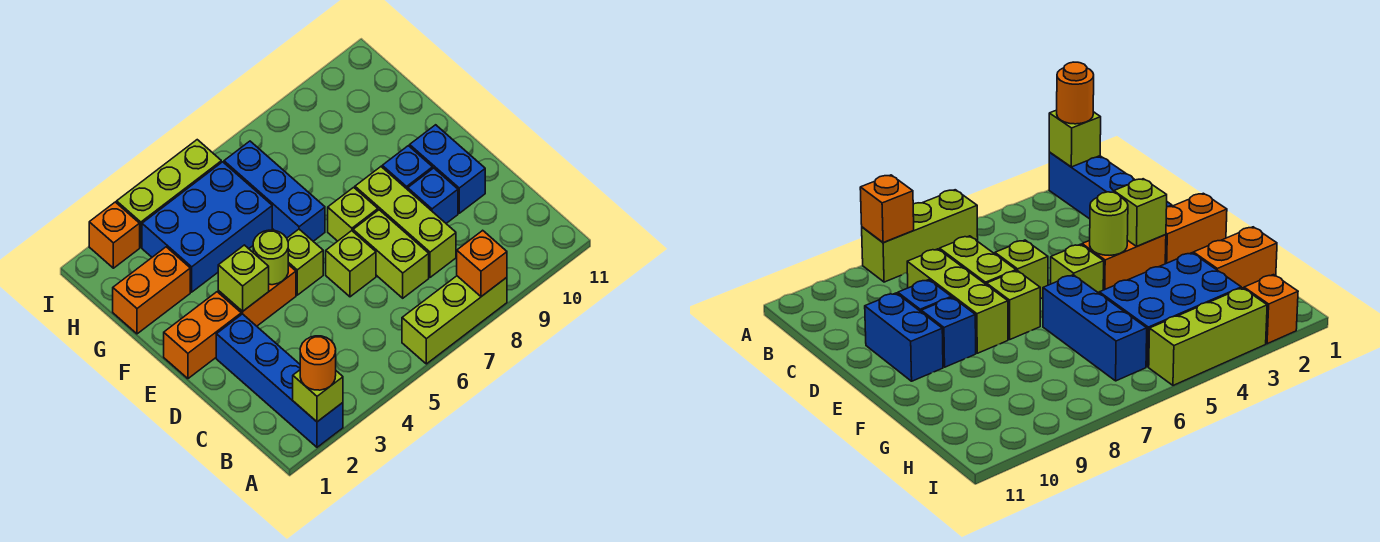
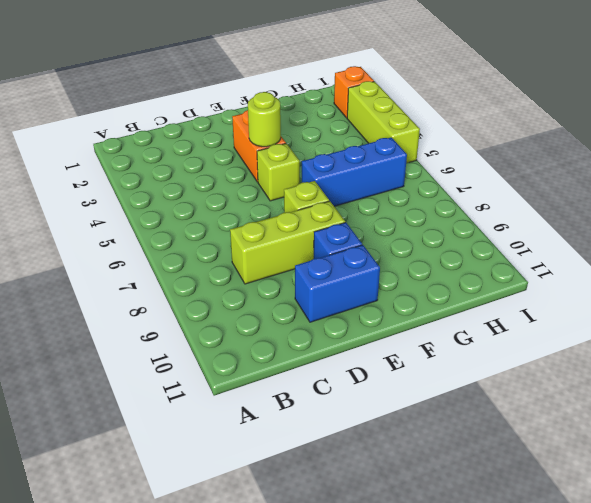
none -> blue 1x4 brick [216,314,343,447]
none -> lime 1x3 brick [402,276,507,364]
none -> lime 1x2 brick [353,210,429,298]

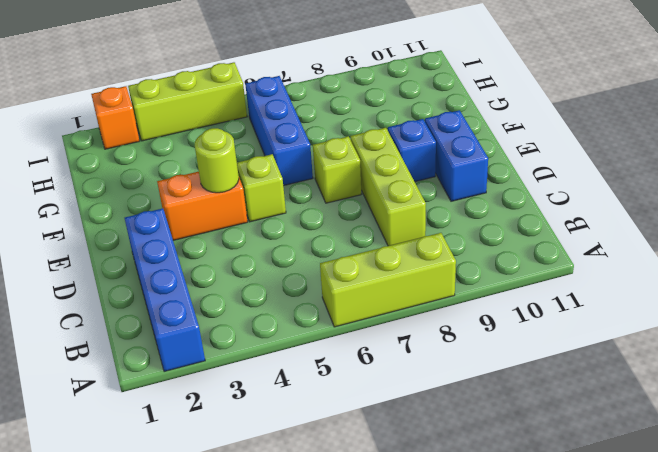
none -> lime 1x2 brick [353,210,429,298]
none -> lime 1x1 brick [326,231,376,297]
none -> blue 1x1 brick [408,168,458,223]

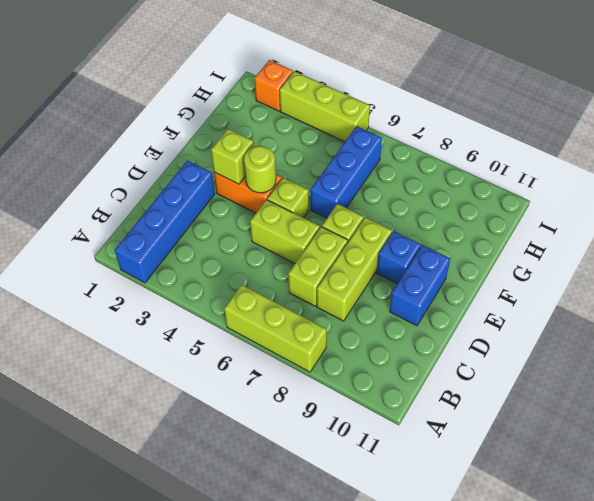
lime 1x2 brick [250,200,320,263] -> lime 1x1 brick [326,231,376,297]
none -> blue 1x1 brick [408,168,458,223]
none -> orange 1x2 brick [164,292,241,379]
none -> orange 1x2 brick [113,247,190,334]

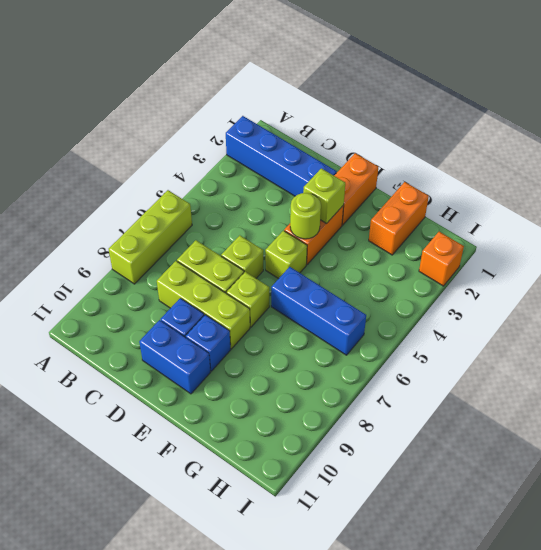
none -> blue 2x3 brick [142,162,272,292]
none -> lime 1x3 brick [117,140,221,247]
none -> lime 1x1 brick [293,370,343,422]

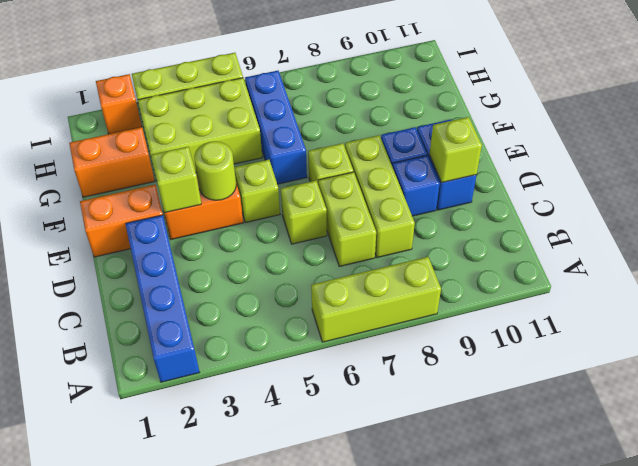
lime 1x1 brick [429,117,482,183] -> lime 1x1 brick moved to [293,370,343,422]
lime 2x3 brick [138,78,262,181] -> blue 2x3 brick [142,162,272,292]
none -> orange 1x1 brick [457,230,507,297]
none -> orange 1x1 round brick [300,336,336,390]

